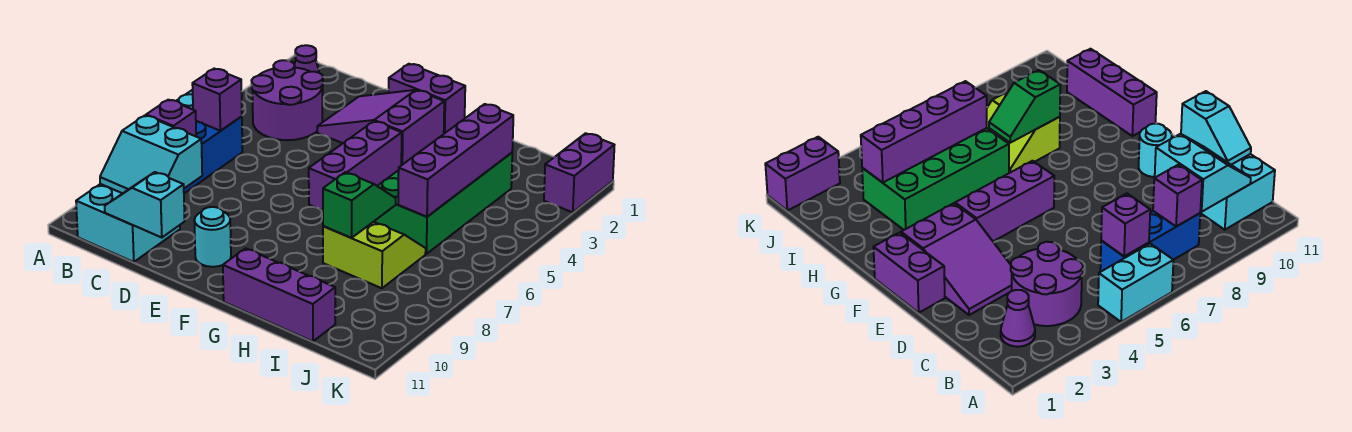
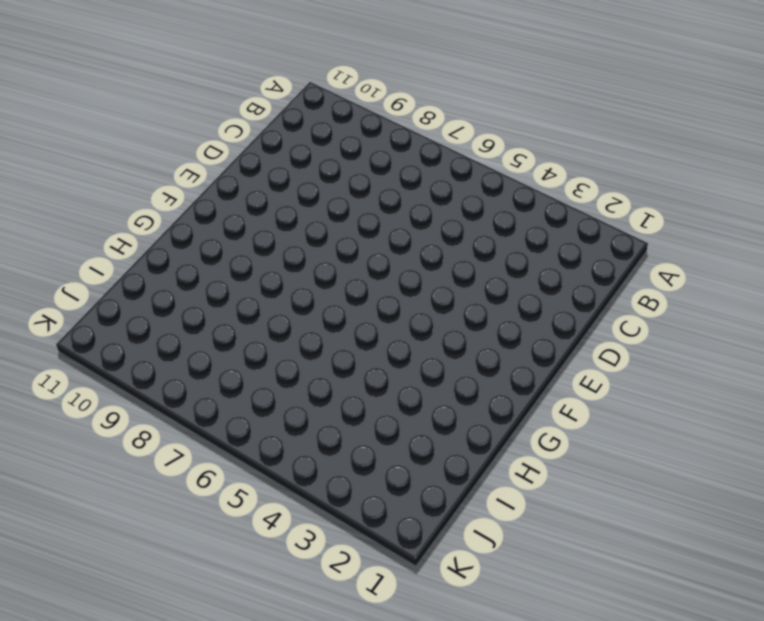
none -> cyan 1x2 brick [1098,244,1174,322]
none -> purple 1x1 cone [294,45,323,93]
none -> purple 2x2 round brick [252,60,323,140]

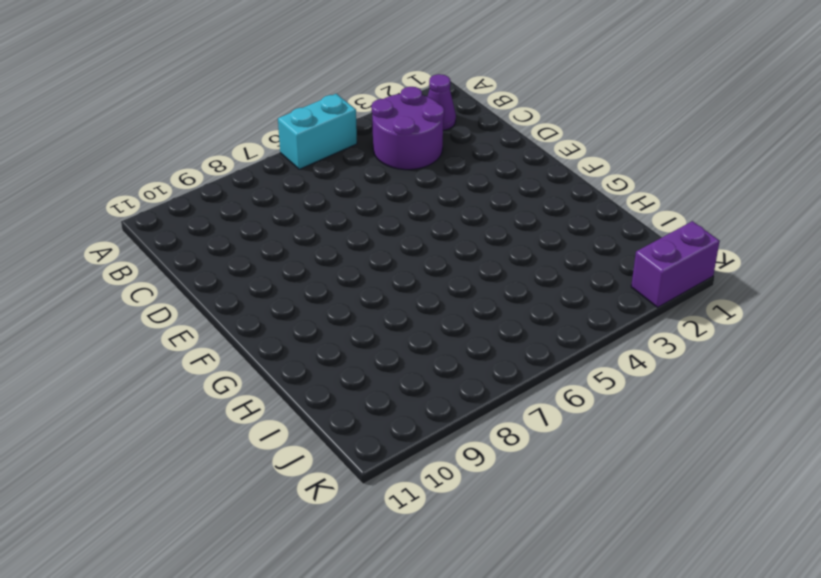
none -> blue 1x3 brick [184,116,242,193]
none -> cyan 2x2 brick [76,184,180,262]
none -> purple 2x3 slope [317,90,444,165]

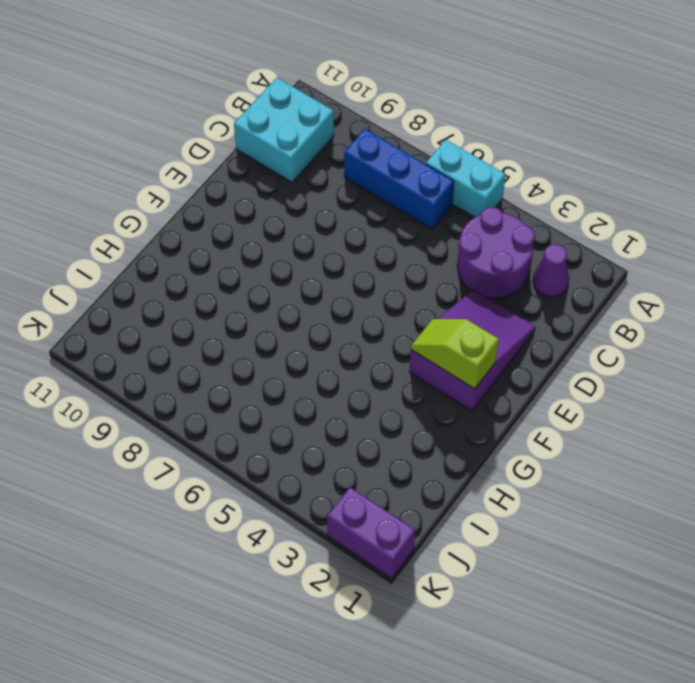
lime 1x2 slope [411,319,499,389] -> none
none -> purple 1x2 brick [389,64,465,134]
none -> cyan 1x1 round brick [194,207,231,267]
none -> purple 1x3 brick [309,121,402,210]

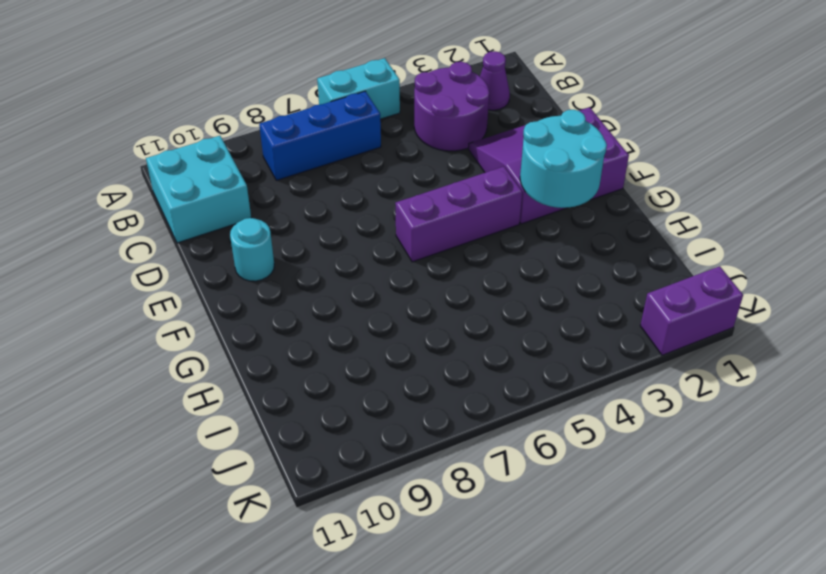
cyan 2x2 round brick [520,110,607,208] -> none
none -> purple 1x3 brick [223,248,335,341]
none -> green 2x4 brick [374,153,512,254]
none -> lime 2x2 slope [323,222,426,288]

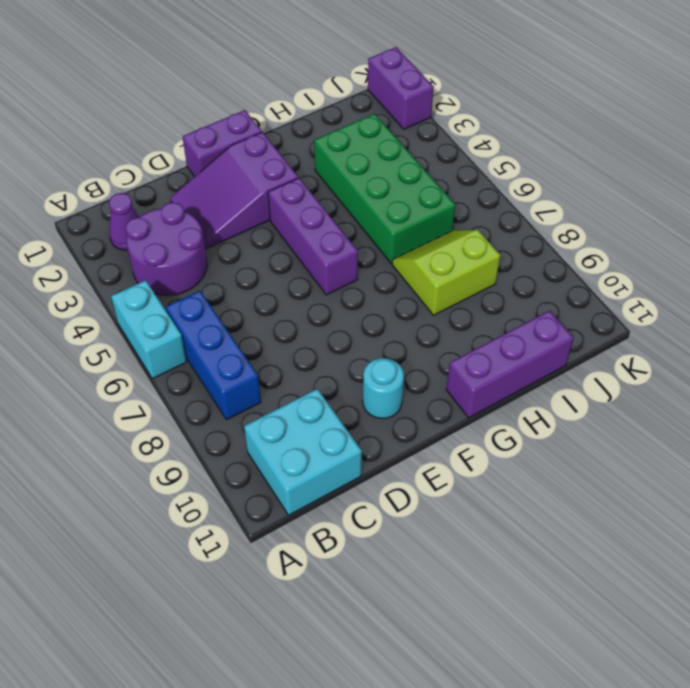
none -> purple 1x1 brick [192,69,242,131]
none -> purple 1x1 brick [146,100,196,136]
none -> cyan 2x2 slope [100,115,202,193]

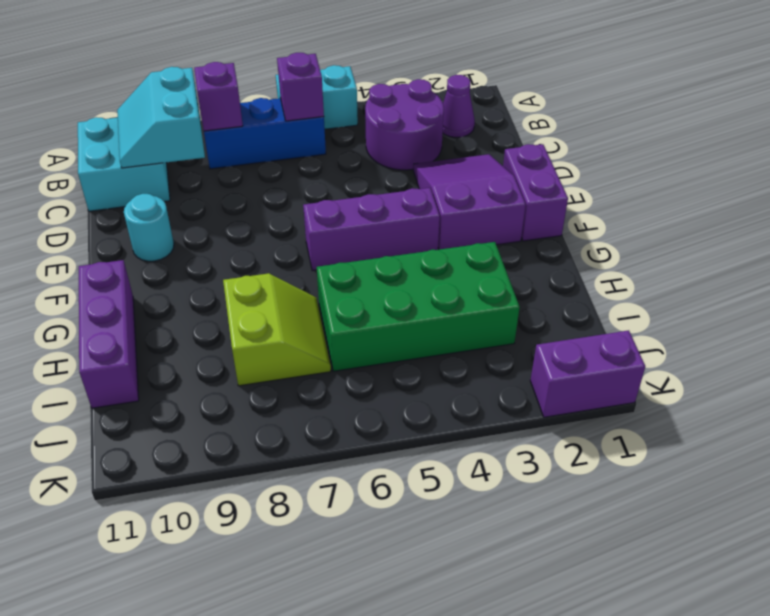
none -> cyan 1x2 slope [105,172,185,238]
none -> green 1x2 slope [323,172,396,238]
none -> purple 1x4 brick [398,104,513,217]

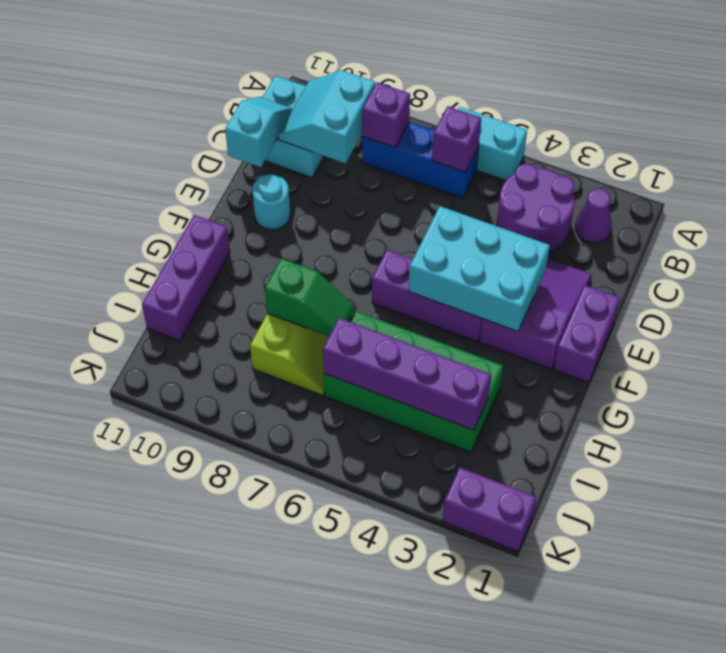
cyan 2x3 brick [409,206,550,331] -> none

